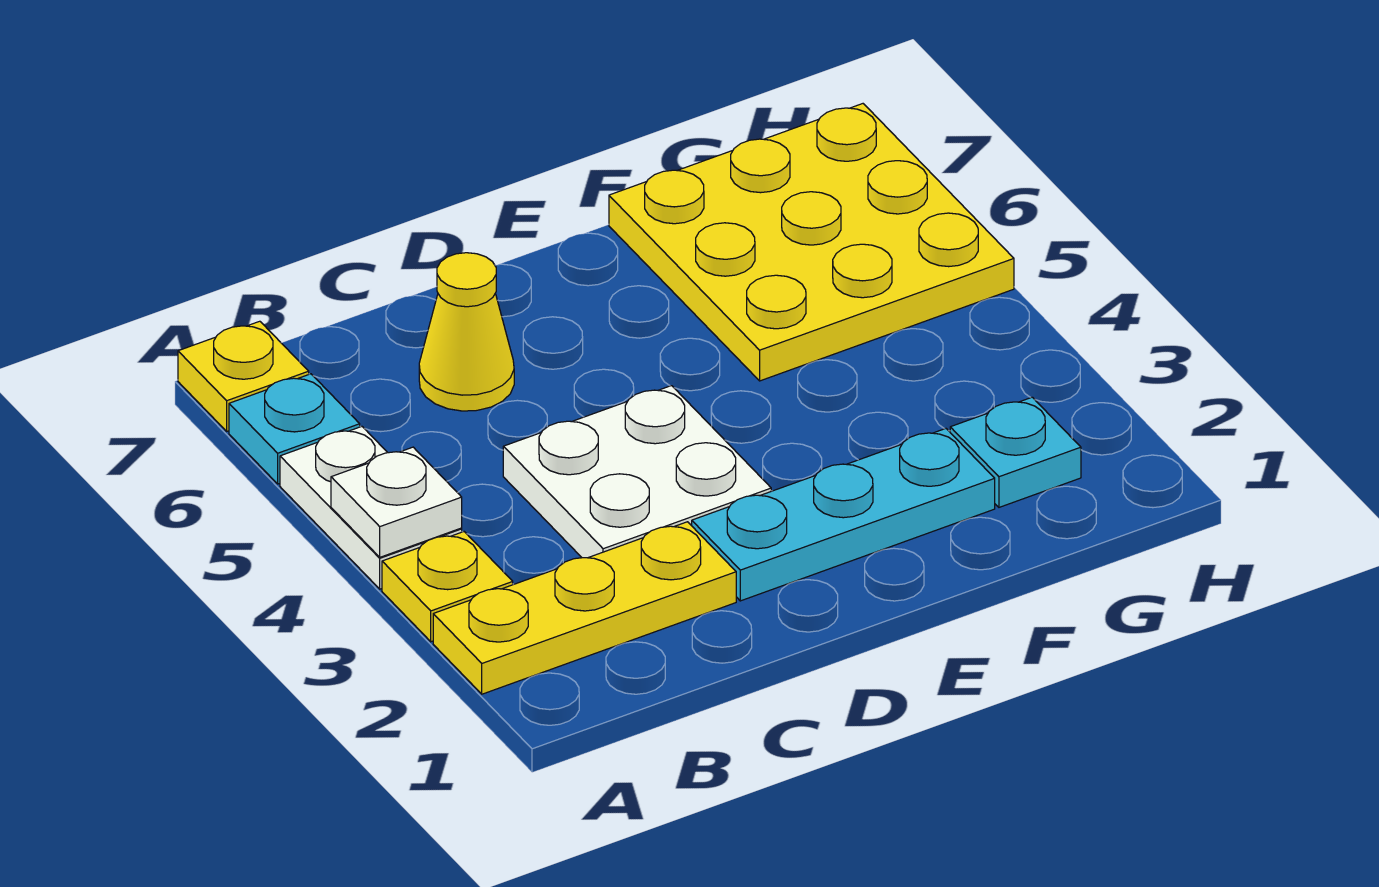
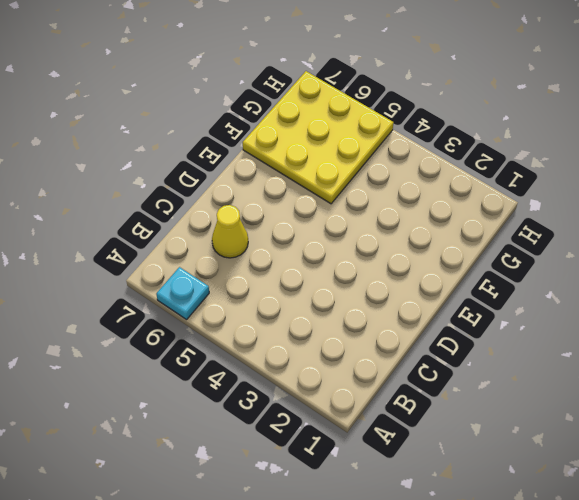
none -> yellow 1x3 plate [433,522,736,694]
none -> yellow 1x1 plate [382,532,513,642]

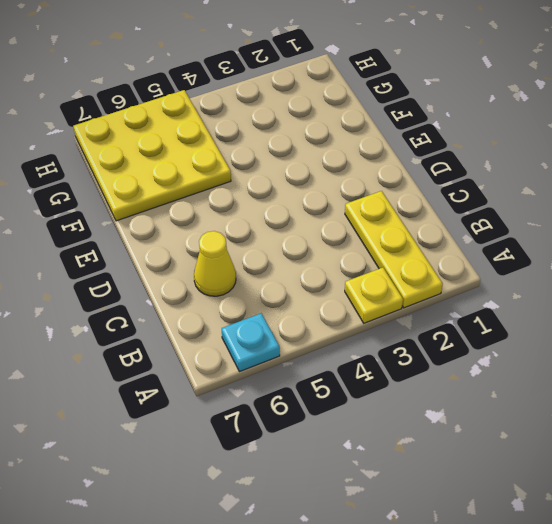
none -> white 1x2 plate [280,427,462,589]
none -> yellow 1x1 plate [178,321,309,431]

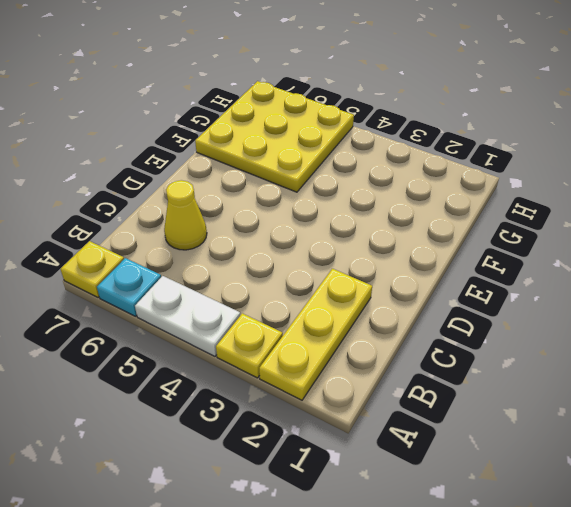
none -> white 2x2 plate [503,386,771,558]
none -> cyan 1x3 plate [692,429,995,601]

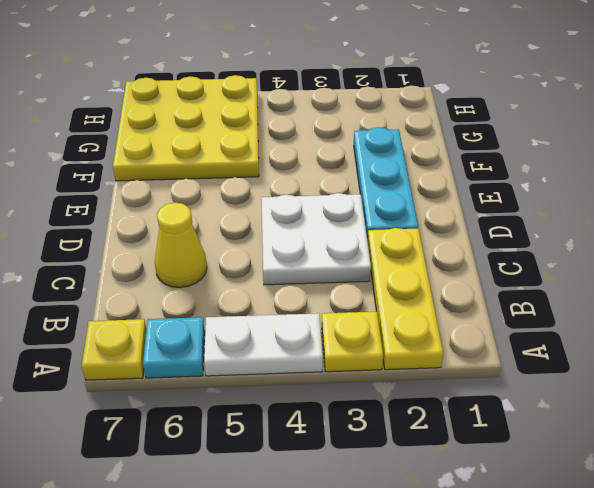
none -> cyan 1x1 plate [950,397,1081,507]
none -> white 1x1 plate [331,447,462,557]

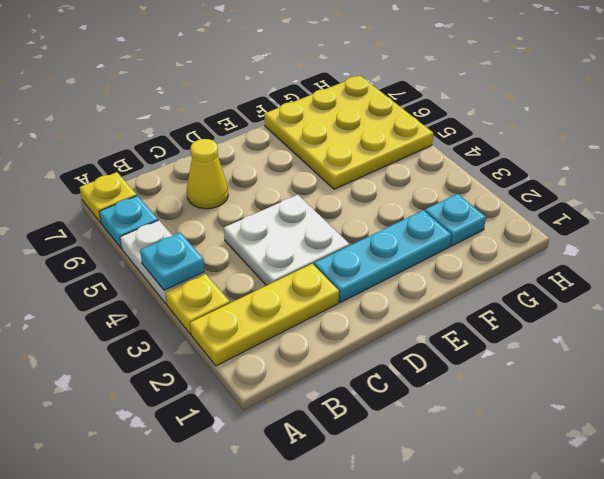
cyan 1x1 plate [140,233,204,290] -> white 1x1 plate [331,447,462,557]

